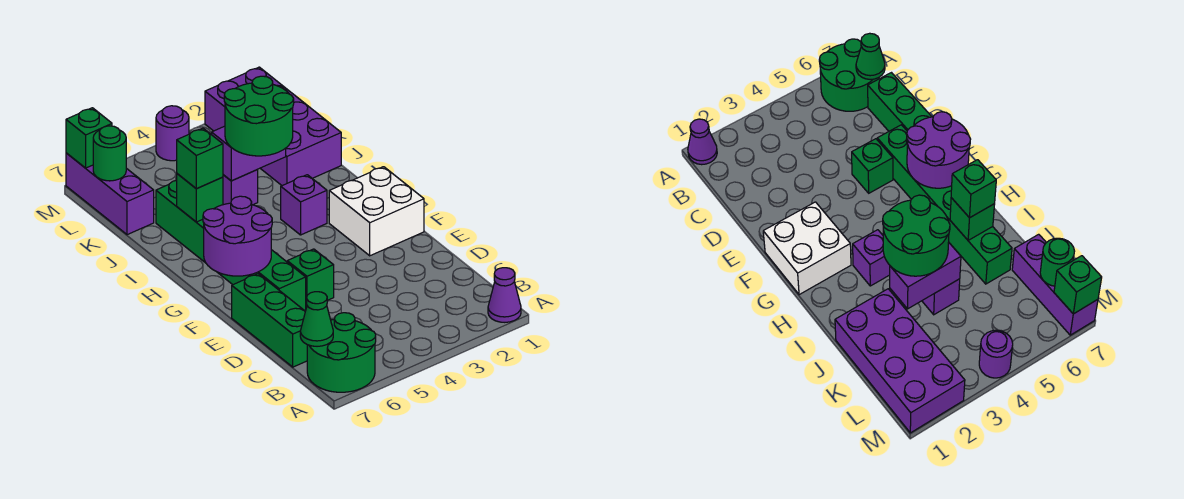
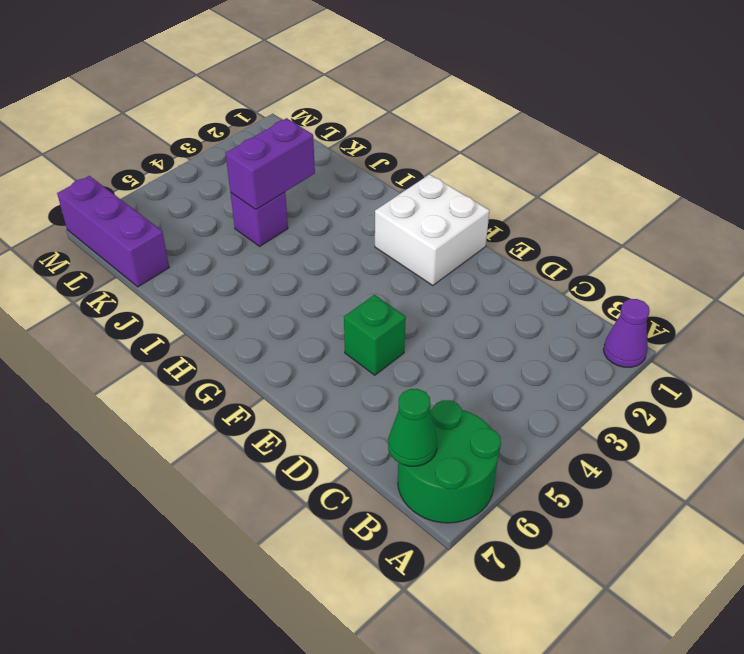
none -> green 1x3 brick [232,274,307,367]
none -> green 1x6 brick [156,180,306,311]
none -> purple 1x1 brick [281,175,327,235]

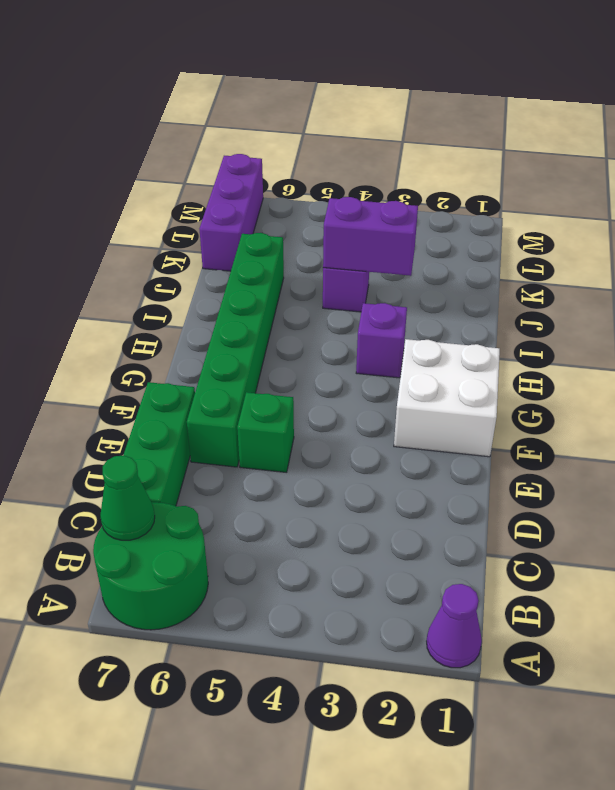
none -> purple 2x4 brick [205,67,341,186]
none -> purple 1x1 round brick [156,106,189,161]
none -> purple 2x2 round brick [203,196,272,276]

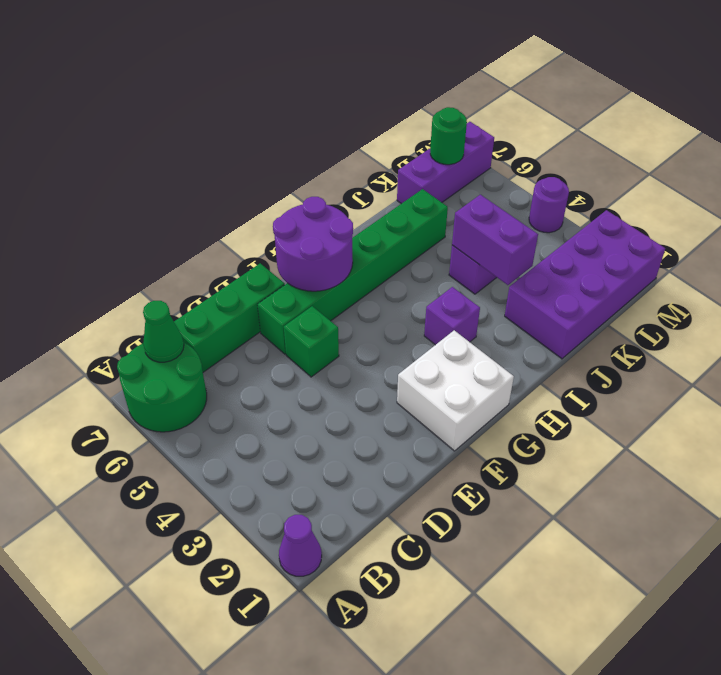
none -> green 1x1 brick [177,174,223,222]
none -> green 1x1 brick [66,108,112,168]
none -> green 2x2 round brick [224,76,294,156]

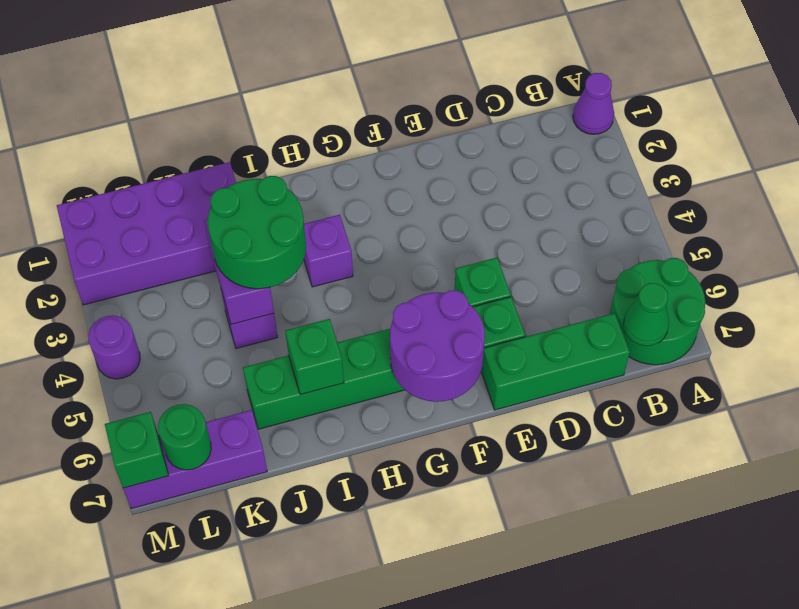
none -> white 2x2 brick [329,167,424,256]
none -> green 1x1 brick [177,128,223,189]

